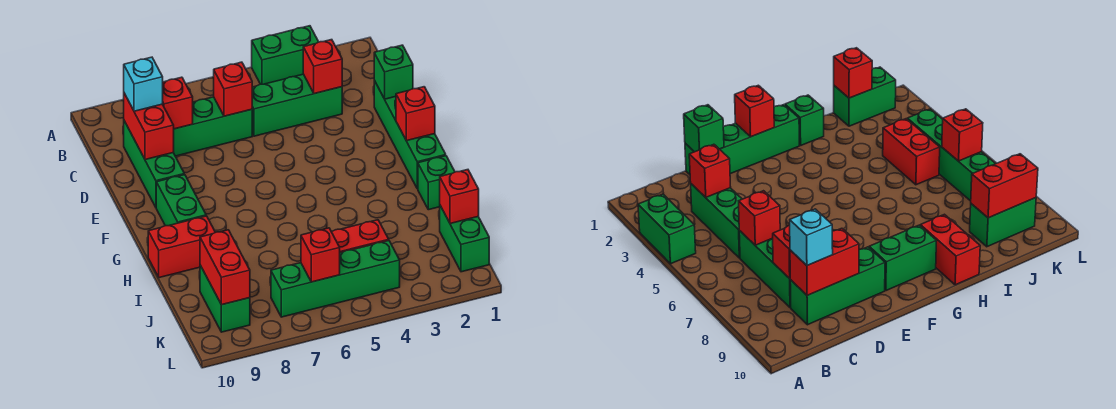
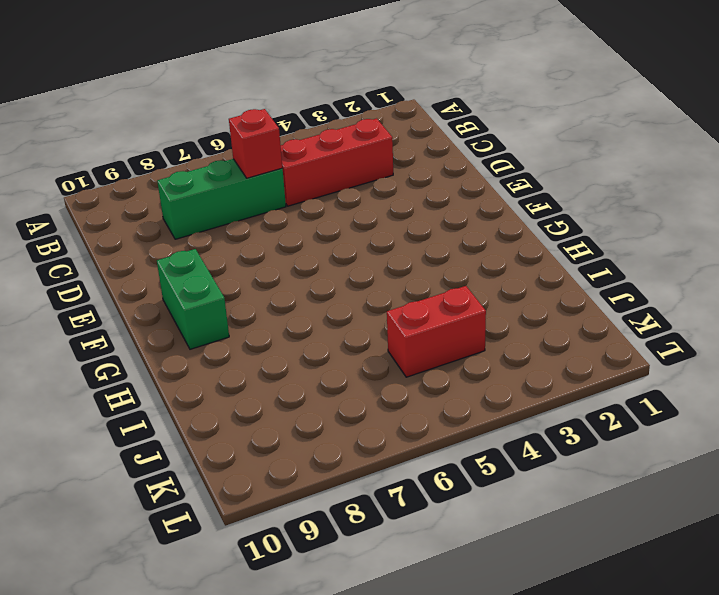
red 1x3 brick [281,118,393,206] -> green 1x3 brick [252,74,342,136]
none -> green 1x2 brick [252,26,318,84]
none -> green 1x3 brick [124,121,184,207]
none -> green 1x4 brick [374,81,446,189]

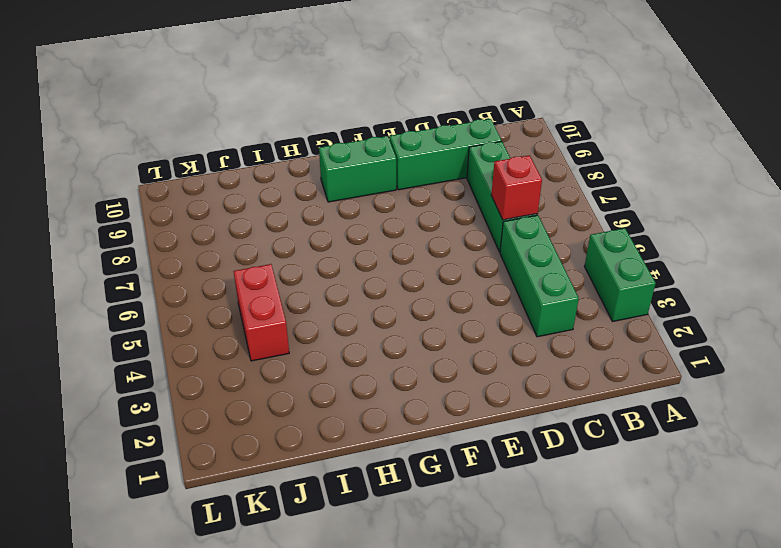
none -> green 1x4 brick [374,81,446,189]
none -> green 1x1 brick [418,156,455,210]
none -> red 1x2 brick [148,216,215,278]

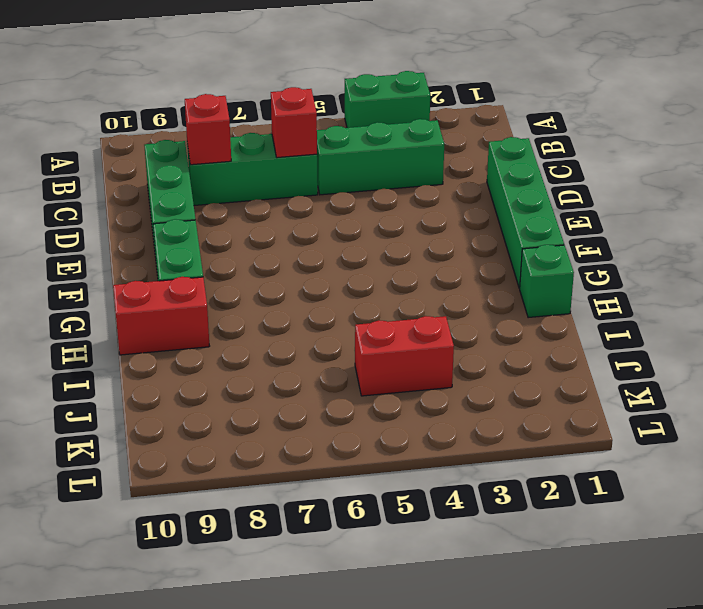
none -> green 1x2 brick [440,206,489,272]
none -> green 1x2 brick [200,265,250,332]
none -> green 1x4 brick [271,241,400,317]

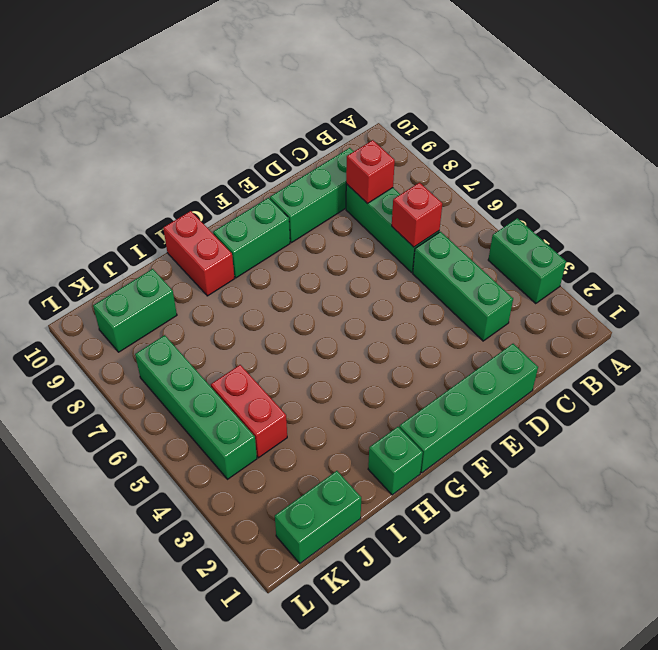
none -> red 1x1 brick [303,40,342,94]
none -> red 1x2 brick [124,93,174,160]
none -> green 1x1 brick [374,45,413,99]

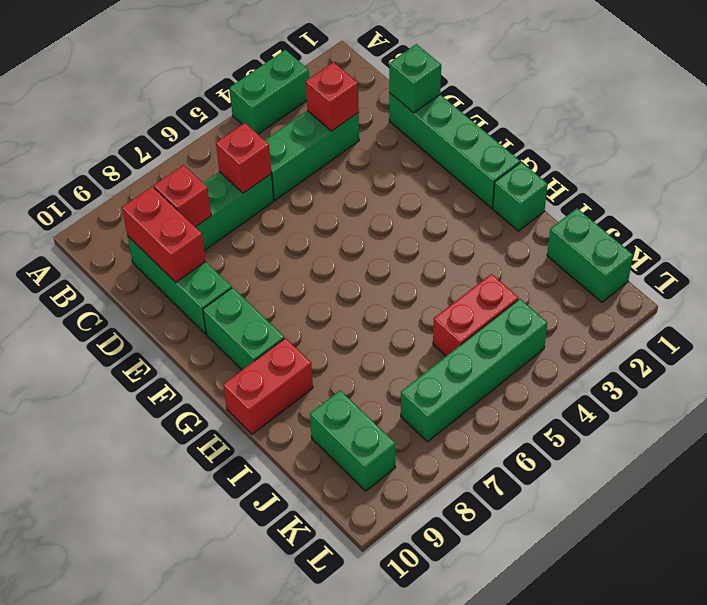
none -> red 1x1 brick [396,87,435,141]
none -> red 1x1 brick [440,170,479,224]
none -> red 1x2 brick [200,230,250,305]

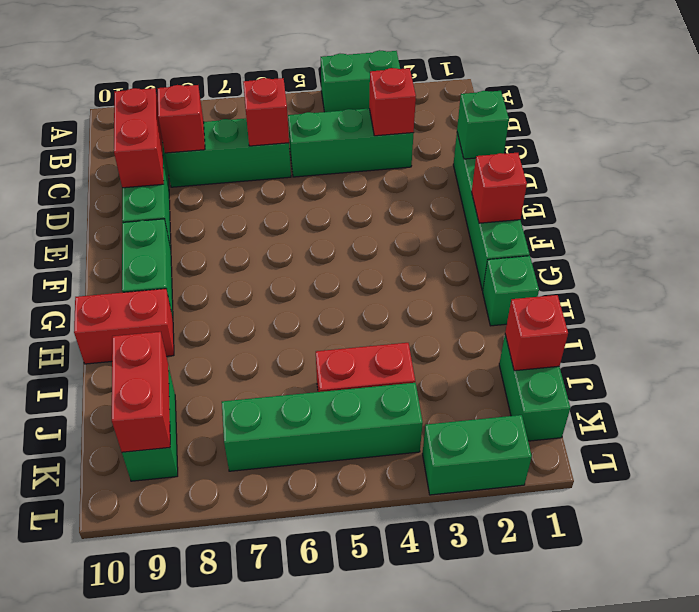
green 1x2 brick [422,415,532,495] -> none
none -> red 1x1 brick [301,228,340,282]
none -> cyan 1x1 brick [124,57,163,111]

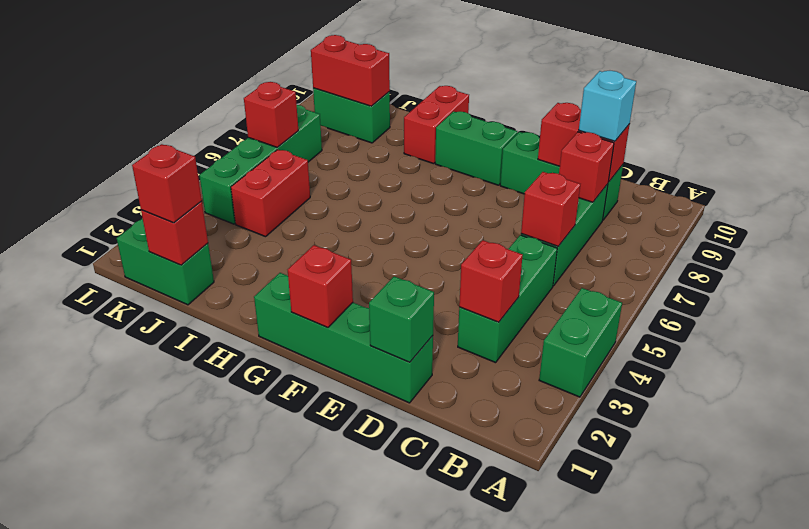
red 1x1 brick [132,144,202,223] -> none
none -> green 1x1 brick [418,156,455,210]

